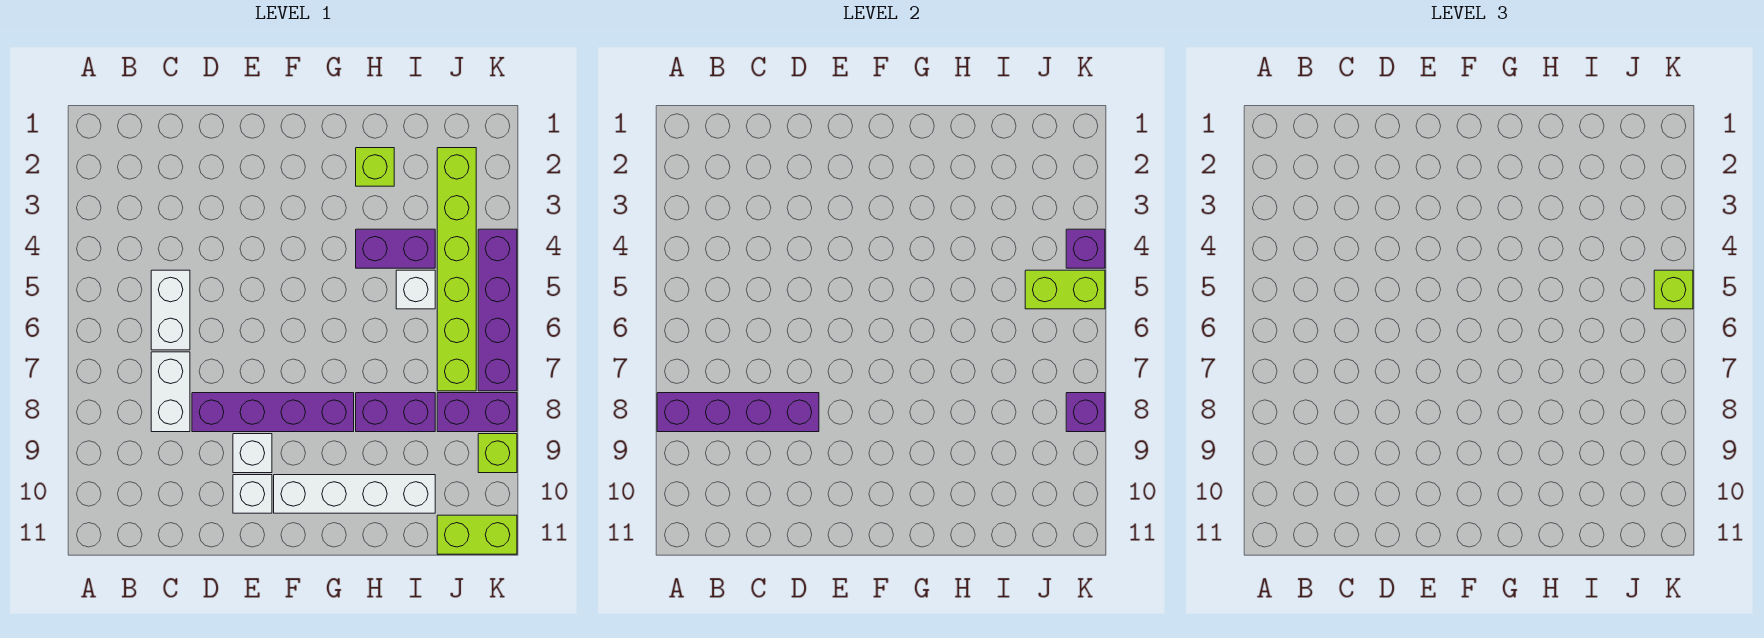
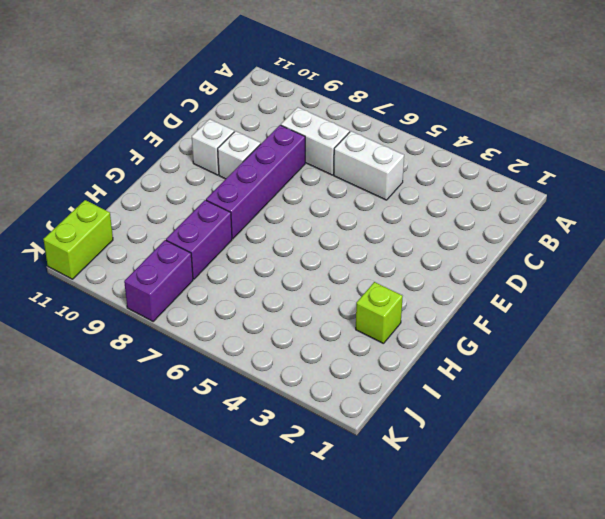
none -> white 1x4 brick [274,475,435,513]
none -> purple 1x2 brick [356,229,435,268]
none -> white 1x1 brick [396,270,435,309]

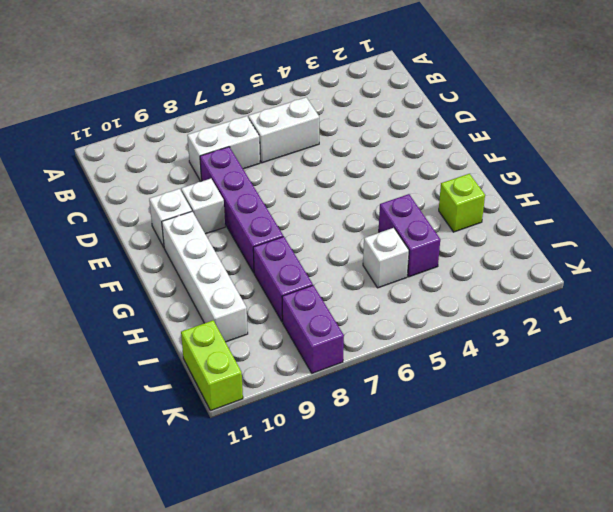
none -> lime 1x6 brick [437,148,476,391]
none -> purple 1x4 brick [478,229,517,391]
none -> lime 1x1 brick [478,434,517,473]

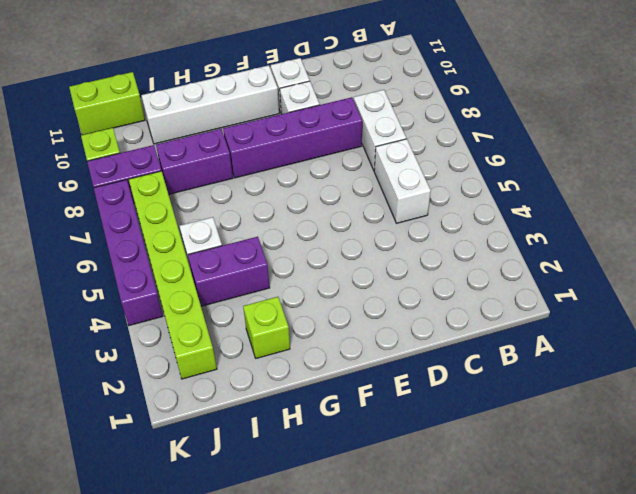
none -> purple 1x4 brick [657,393,819,432]
none -> lime 1x2 brick [1025,270,1105,309]
none -> purple 1x1 brick [1066,229,1105,268]

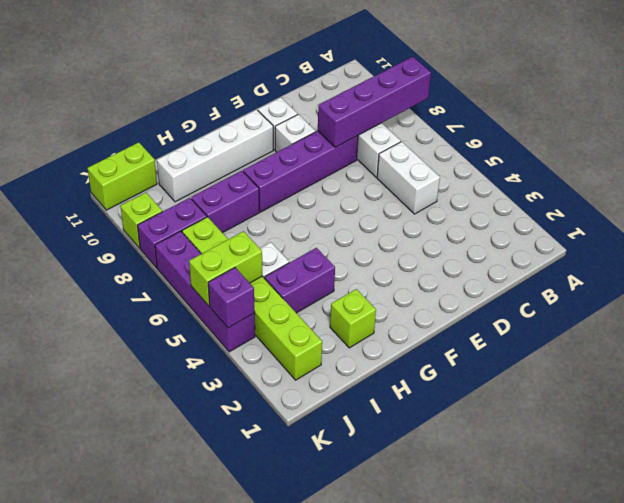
none -> purple 1x1 brick [1066,393,1105,432]
none -> lime 1x1 brick [1654,270,1693,309]

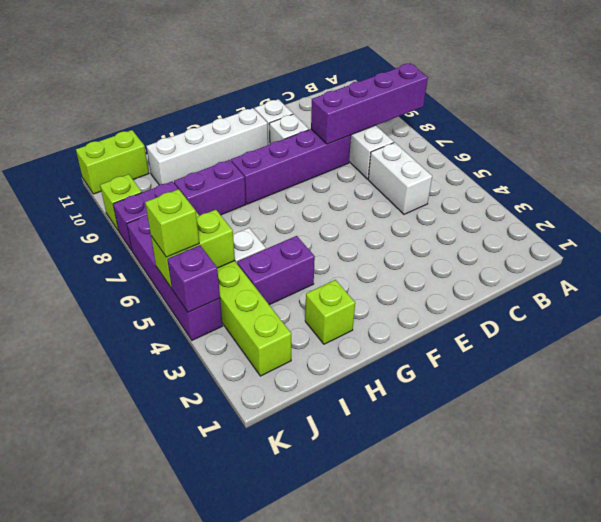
none -> purple 1x1 brick [1066,393,1105,432]

